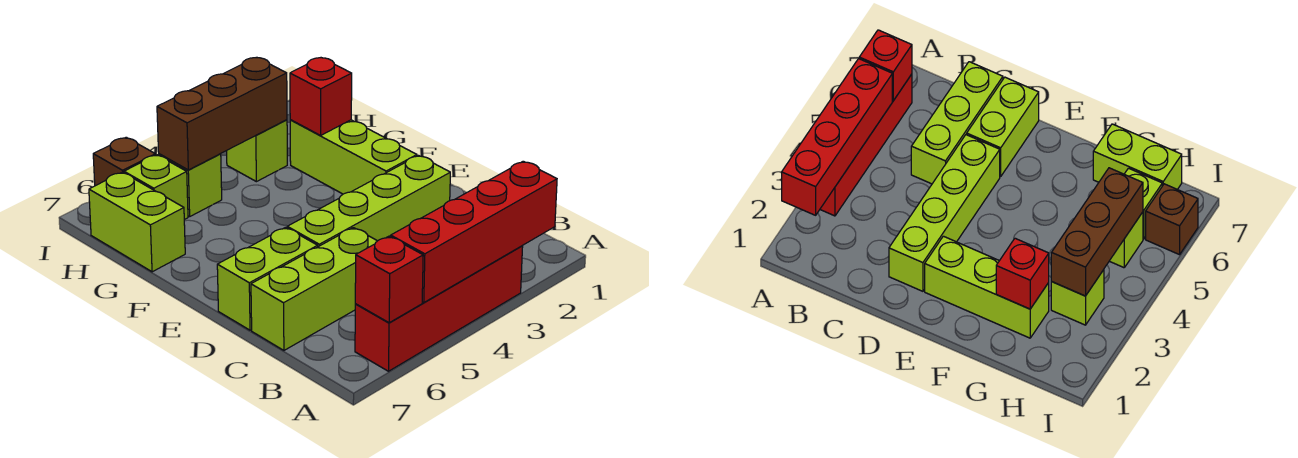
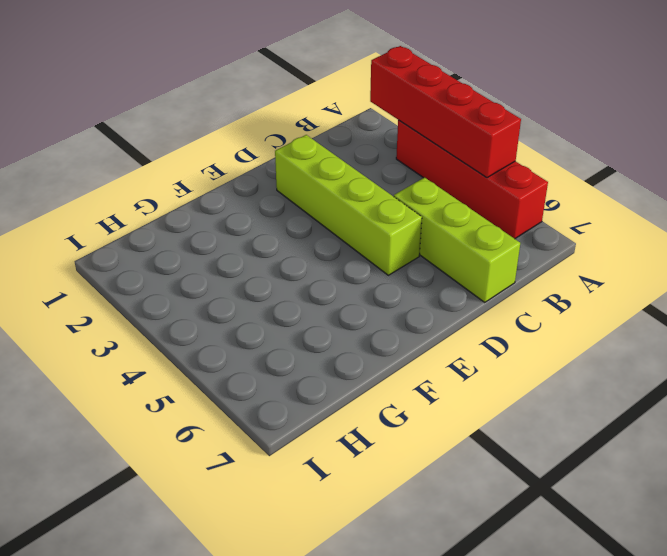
none -> lime 1x2 brick [217,227,318,330]
none -> lime 1x3 brick [290,120,417,194]
none -> lime 1x2 brick [89,172,185,272]

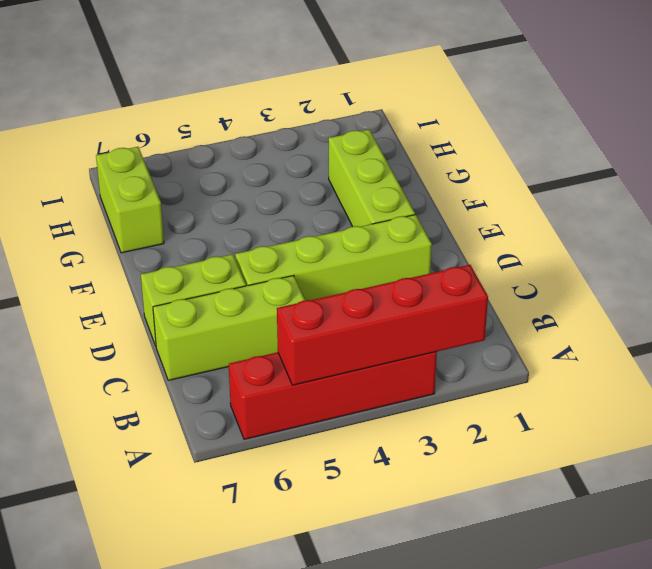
none -> lime 1x1 brick [227,120,287,182]
none -> lime 1x1 brick [159,154,222,217]
none -> lime 1x1 brick [124,155,188,220]

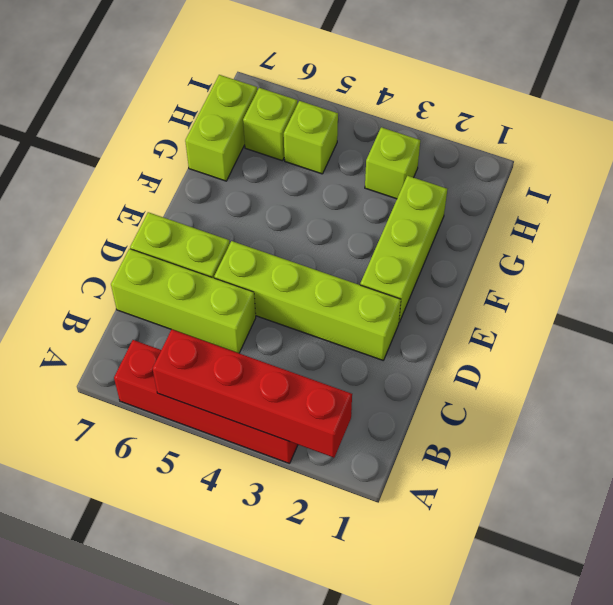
none -> brown 1x1 brick [93,137,155,186]
none -> red 1x1 brick [355,236,423,323]
none -> red 1x1 brick [290,58,352,135]

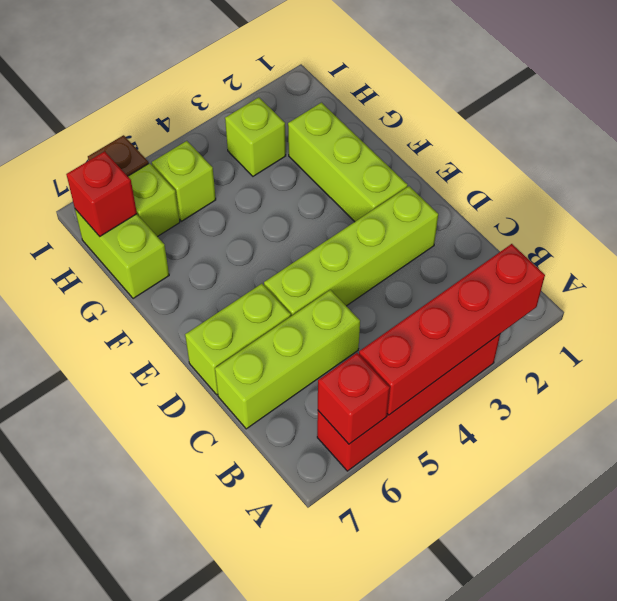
red 1x1 brick [66,151,137,236] -> red 1x1 brick moved to [290,58,352,135]
none -> brown 1x3 brick [157,57,287,170]

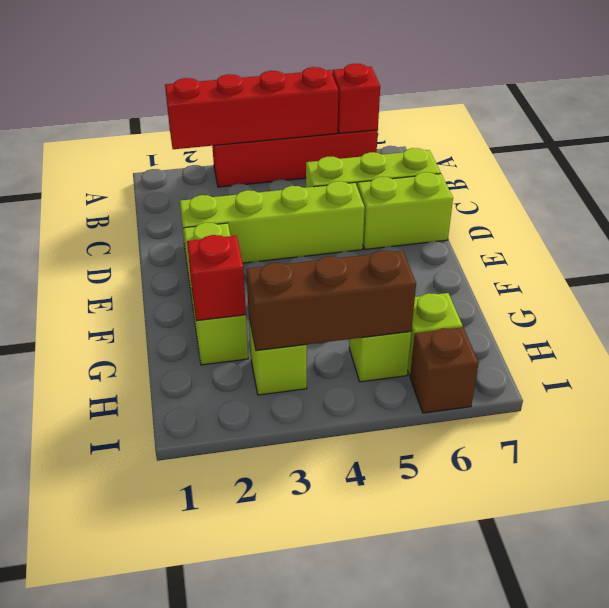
none -> lime 1x2 brick [89,172,185,272]

